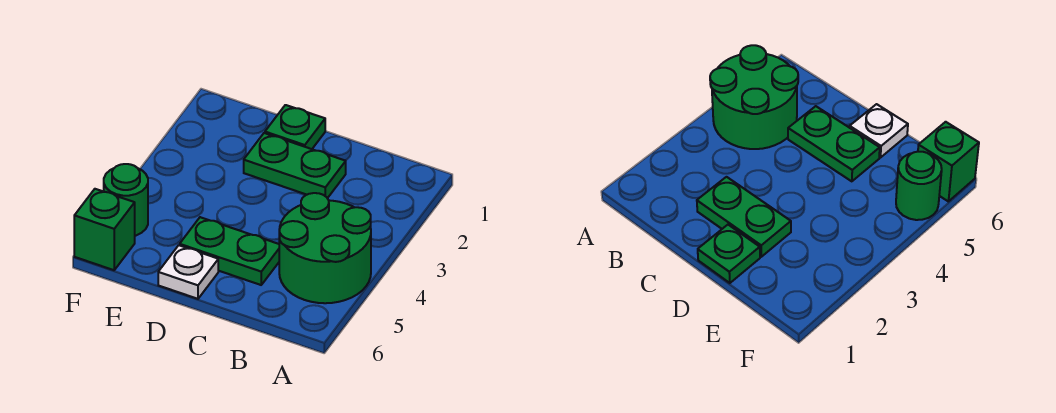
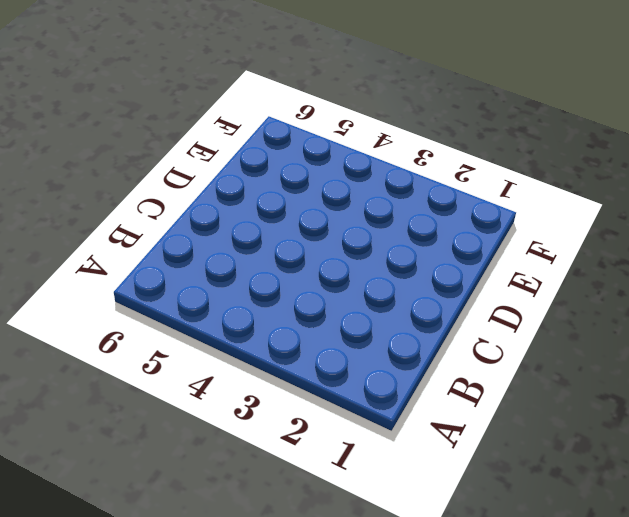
none -> green 2x2 round brick [279,193,371,303]
none -> green 1x2 plate [244,133,346,198]

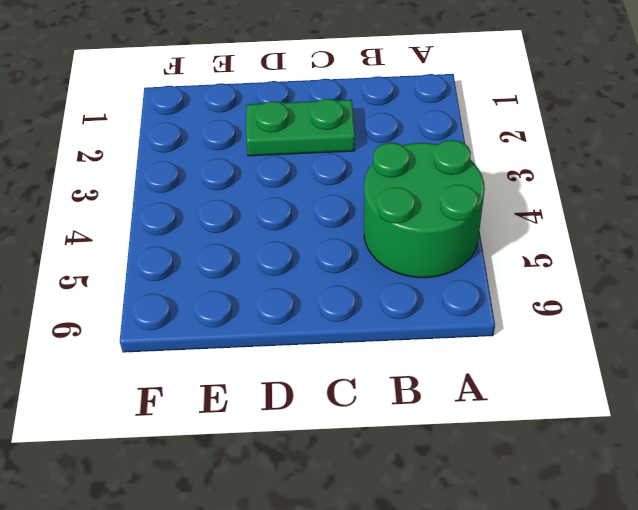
none -> green 1x2 plate [180,217,279,285]
none -> green 1x1 plate [265,105,325,149]

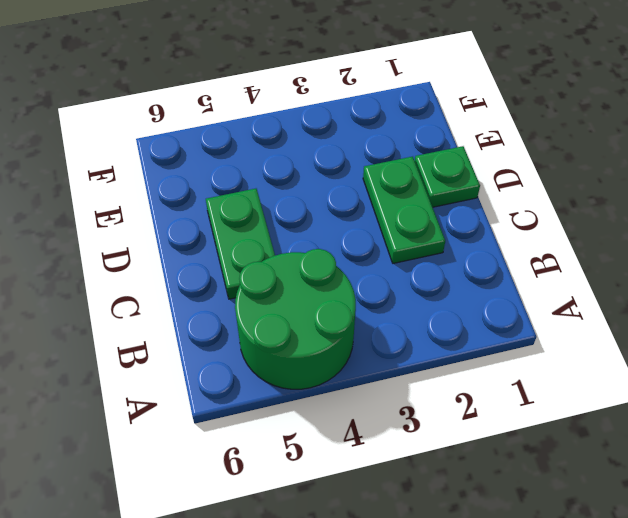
none -> white 1x1 plate [158,245,218,299]
none -> green 1x1 round brick [104,164,148,236]

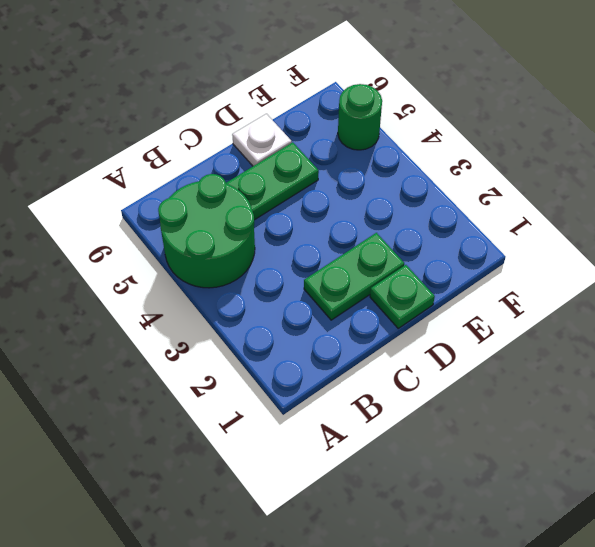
none -> green 1x1 brick [74,189,135,270]

